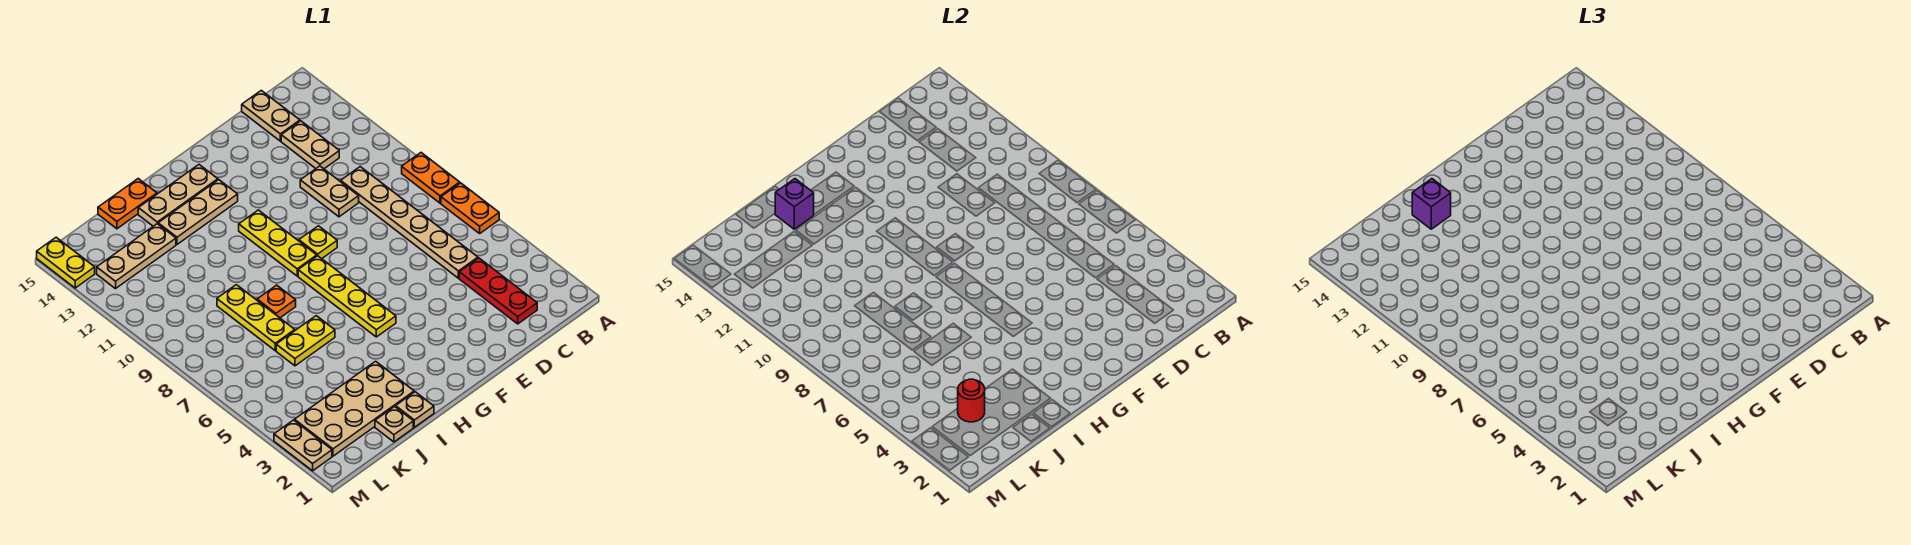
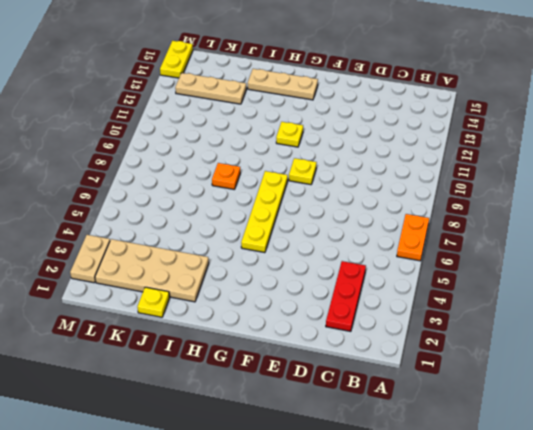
yellow 1x1 plate [276,122,303,147] -> yellow 1x3 plate [239,210,317,276]
yellow 1x1 plate [137,287,170,317] -> tan 1x1 plate [375,406,413,442]
none -> orange 1x2 plate [402,153,460,203]
none -> tan 1x6 plate [341,167,478,278]
none -> tan 1x2 plate [281,121,339,169]

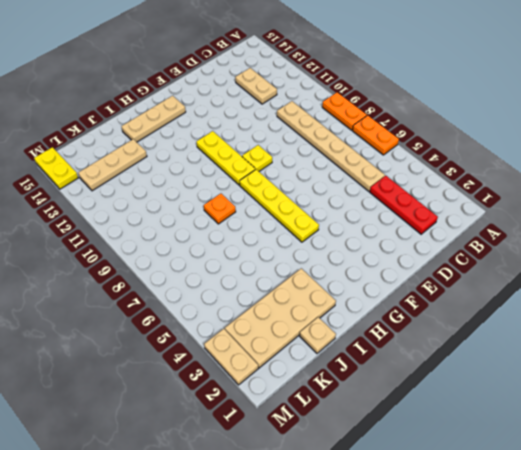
none -> tan 1x2 plate [242,90,300,141]
none -> tan 1x2 plate [300,166,359,217]
none -> tan 1x3 plate [158,180,238,244]

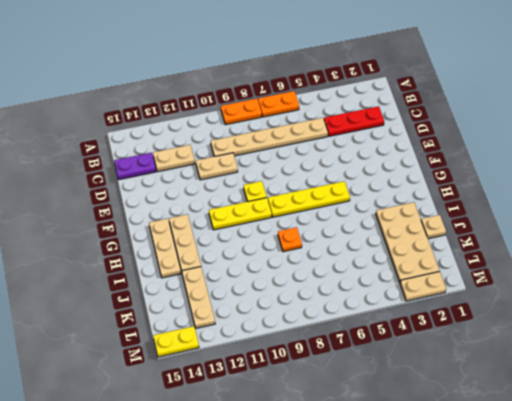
purple 1x2 plate [114,153,156,180] -> tan 1x2 plate [242,90,300,141]
none -> tan 1x1 plate [396,392,434,427]
none -> yellow 1x2 plate [276,316,335,366]
none -> orange 1x2 plate [98,179,157,229]

